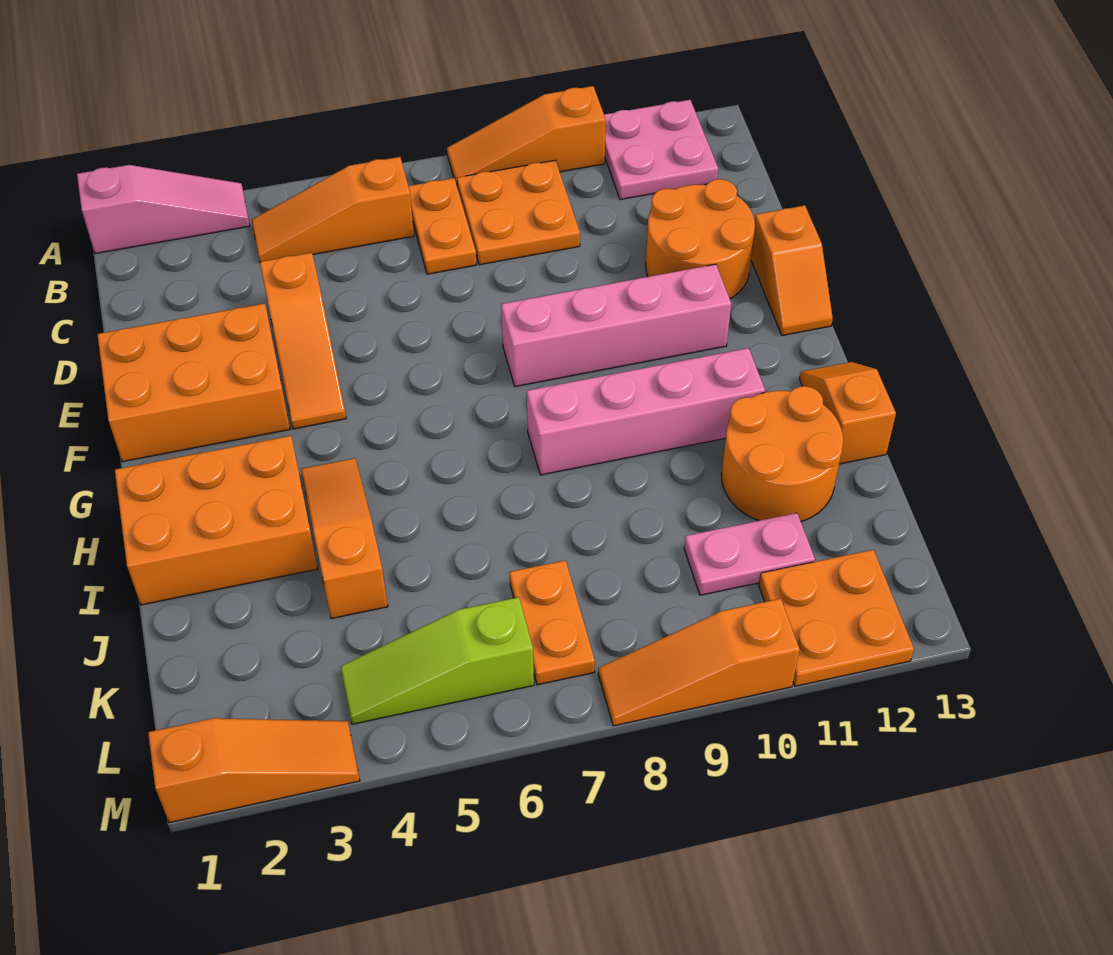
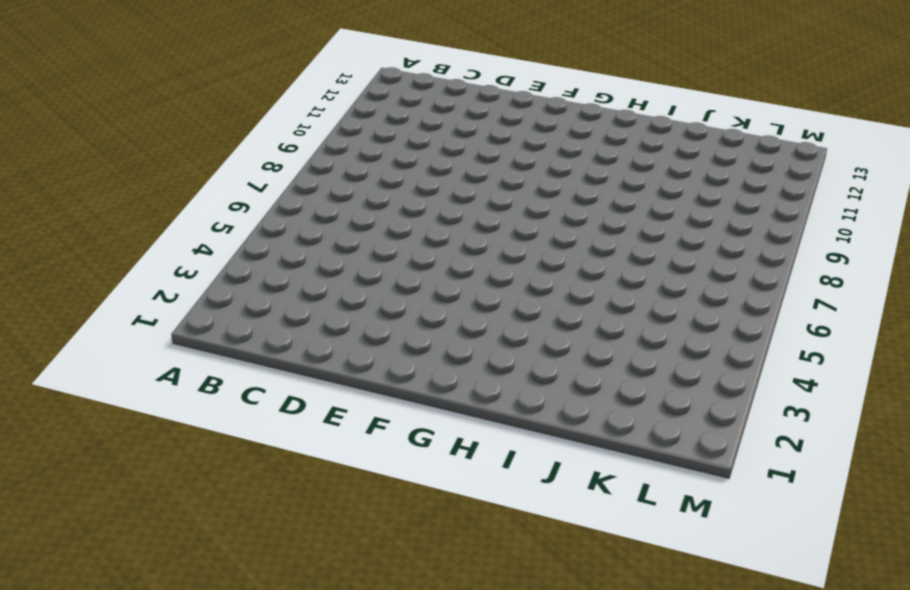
none -> pink 1x3 slope [77,165,250,254]
none -> orange 1x3 slope [447,86,606,188]
none -> pink 2x2 plate [604,100,718,200]

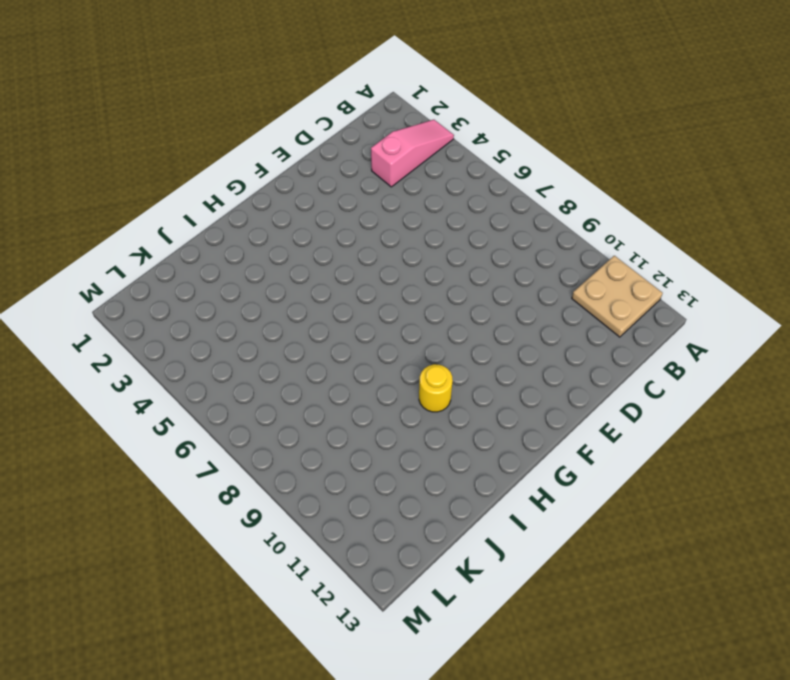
pink 1x3 slope [371,120,454,187] -> pink 1x3 slope turned to [77,165,250,254]
tan 2x2 plate [572,256,662,337] -> pink 2x2 plate [604,100,718,200]
yellow 1x1 round brick [419,364,453,412] -> pink 1x4 brick [527,348,765,475]
none -> orange 1x3 slope [447,86,606,188]
none -> orange 1x3 slope [251,157,414,262]
none -> orange 1x2 plate [408,178,477,274]

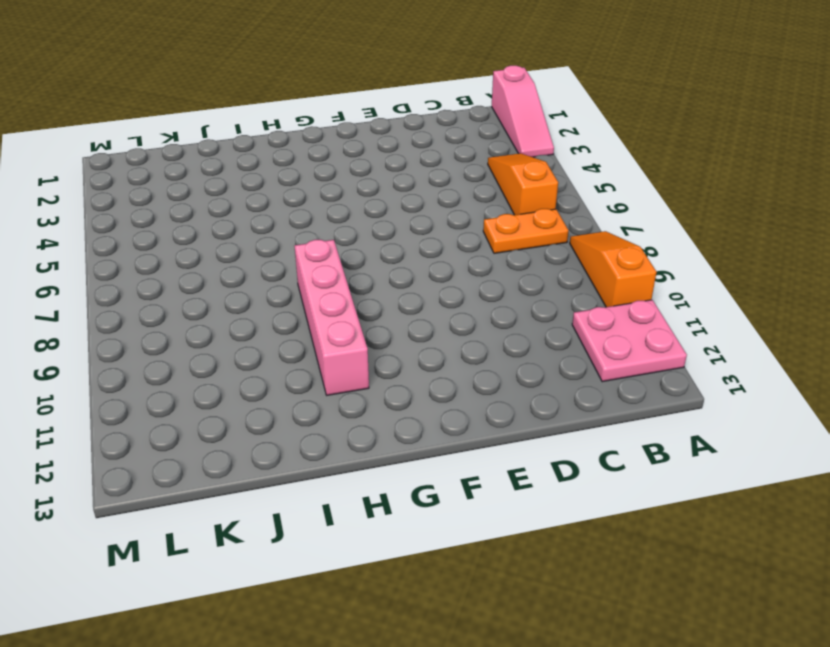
none -> orange 2x2 plate [457,160,580,265]
none -> orange 1x3 slope [260,253,346,429]
none -> orange 2x2 round brick [646,179,755,299]

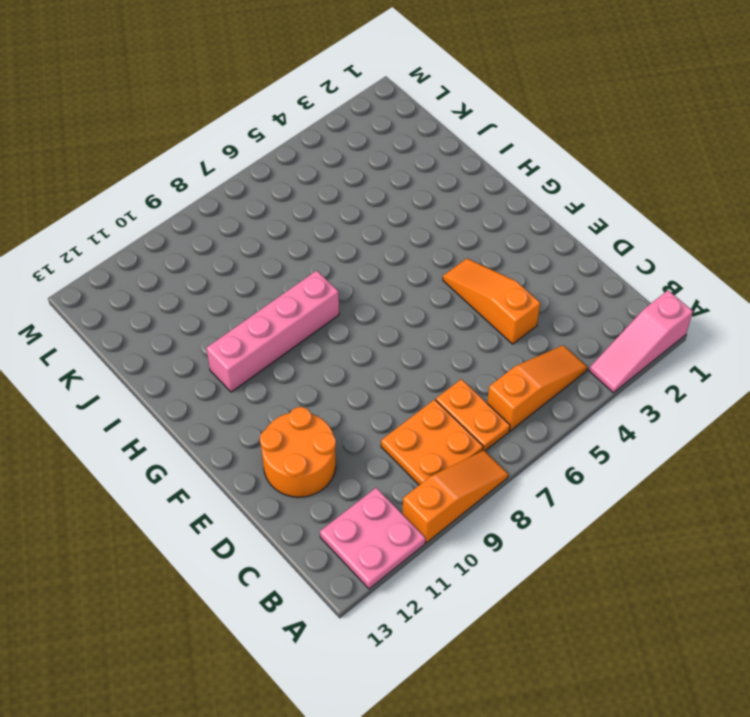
none -> orange 2x3 brick [97,303,290,462]
none -> orange 1x2 slope [751,205,833,336]
none -> pink 1x4 brick [501,264,731,387]

